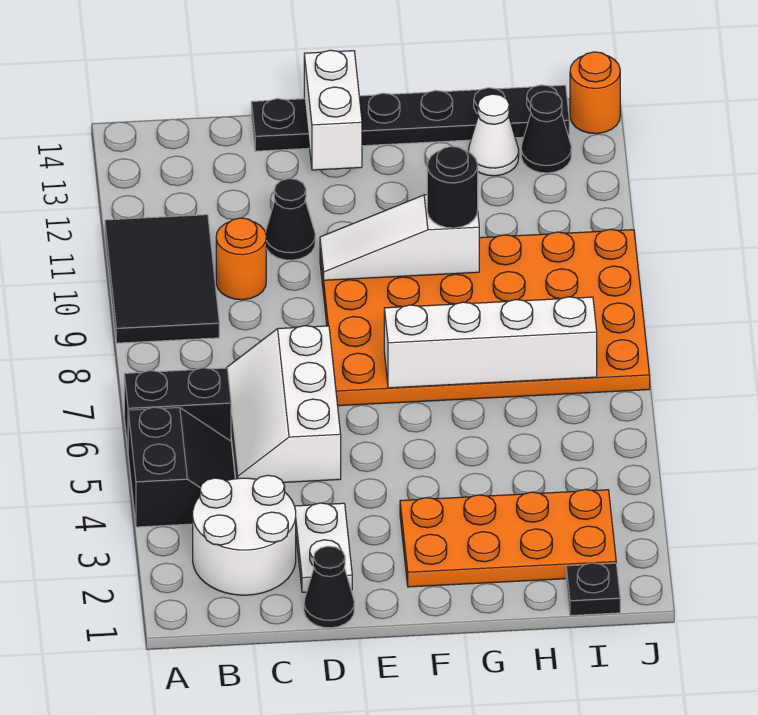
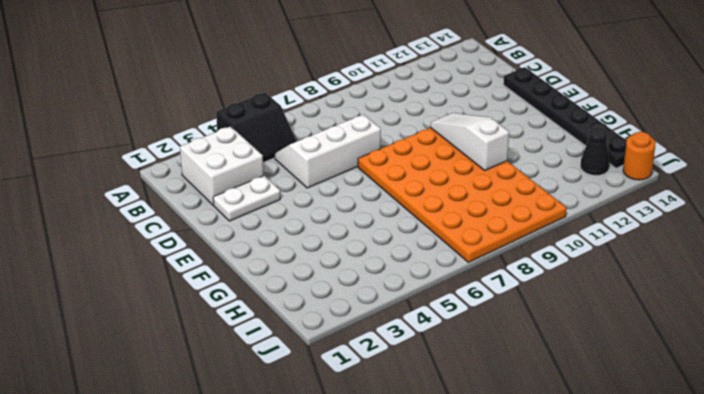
white 2x2 brick [180,126,263,205] -> white 2x2 round brick [193,475,296,595]
none -> black 1x2 brick [124,368,231,448]
none -> black 2x3 tile [105,215,219,343]
none -> orange 1x1 round brick [216,218,266,300]

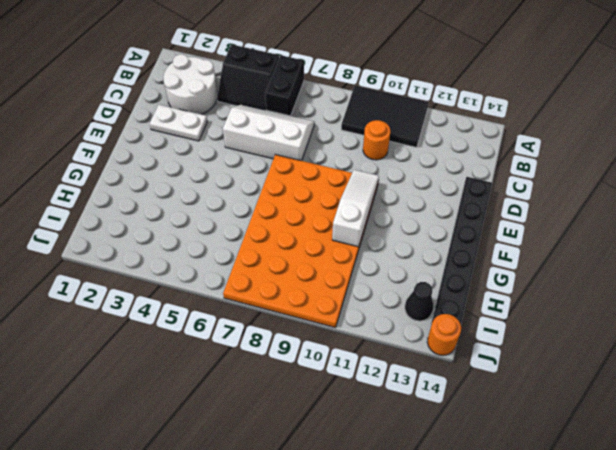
none -> black 1x1 cone [304,546,354,628]
none -> black 1x1 cone [265,179,315,260]
none -> orange 2x4 plate [400,489,616,587]

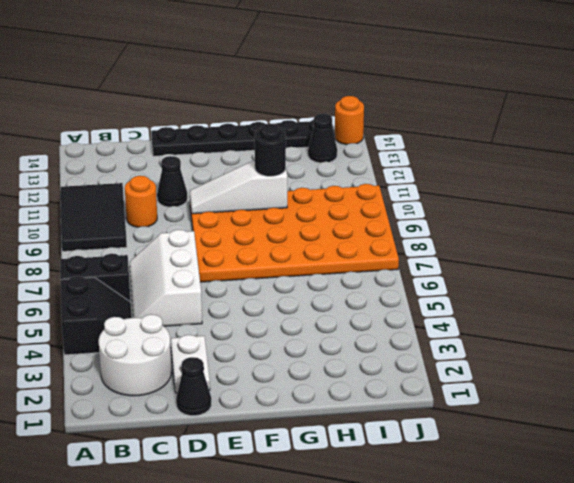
none -> orange 2x4 plate [400,489,616,587]
none -> white 1x1 cone [468,94,519,176]
none -> black 1x1 plate [566,563,620,616]

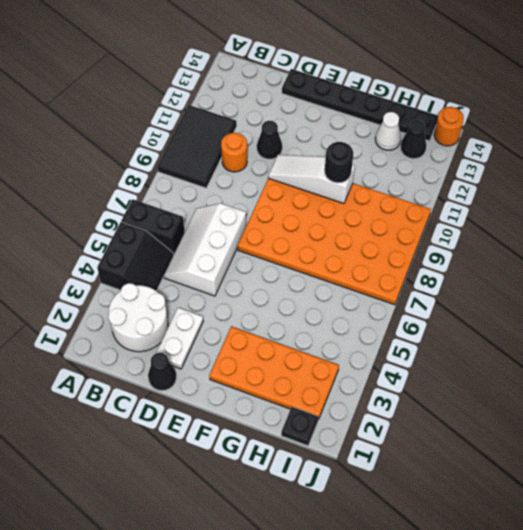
none -> white 1x2 brick [304,50,362,170]
none -> white 1x4 brick [384,297,597,388]

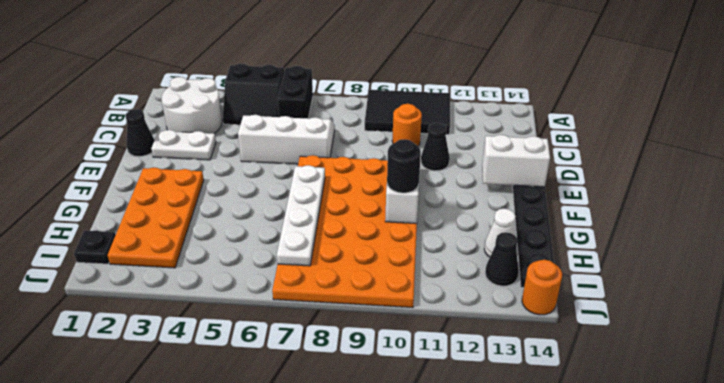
white 1x4 plate [277,165,325,266] -> white 1x4 brick [384,297,597,388]

